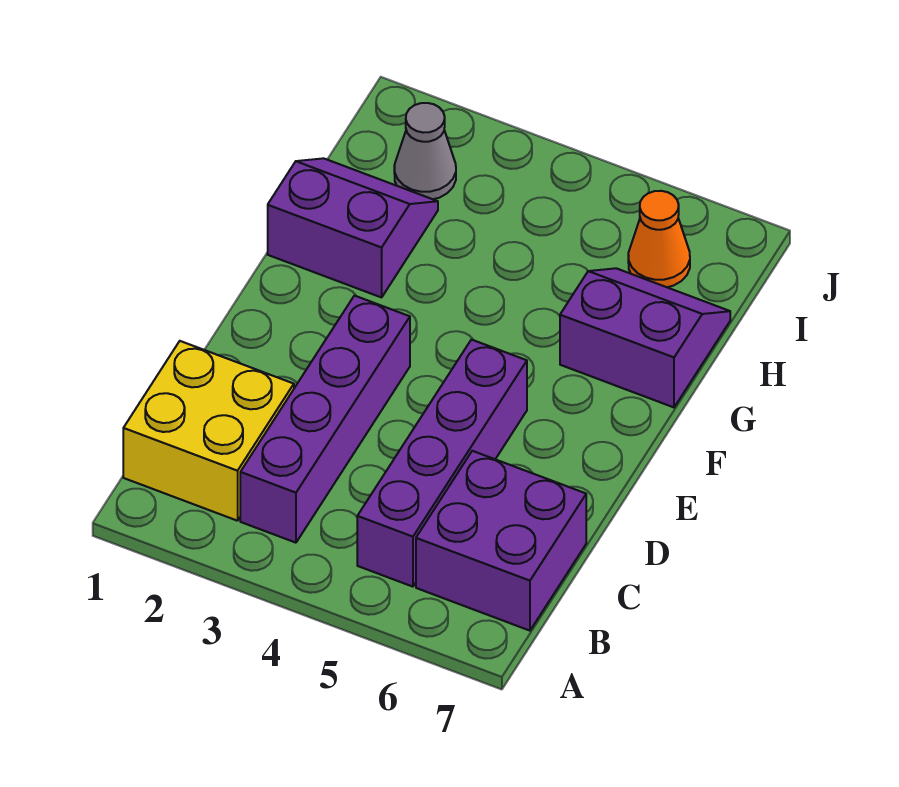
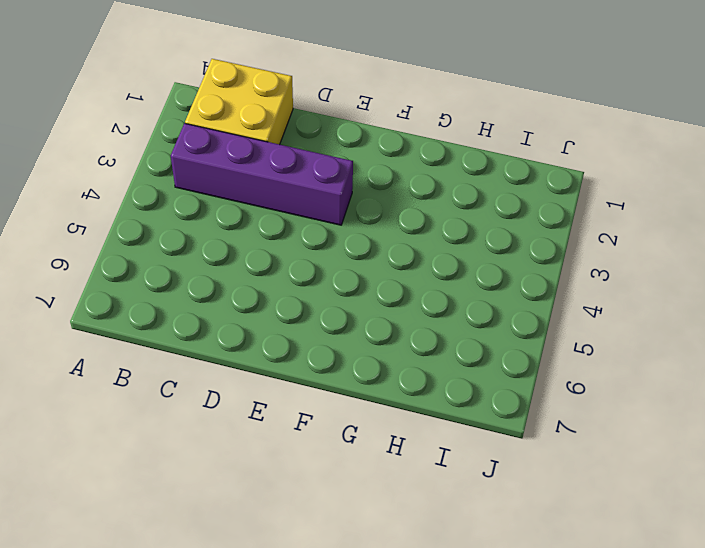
none -> purple 1x4 brick [357,340,527,587]
none -> purple 2x2 brick [416,451,586,631]

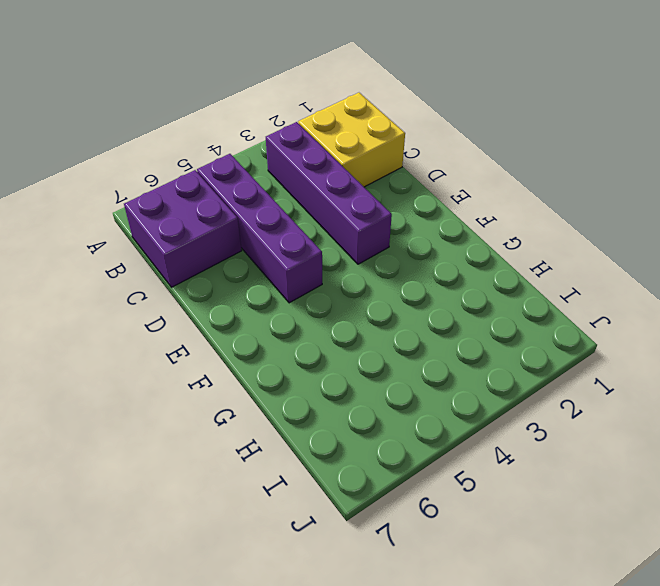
none -> purple 2x2 slope [268,158,438,297]
none -> purple 2x2 slope [560,268,730,407]

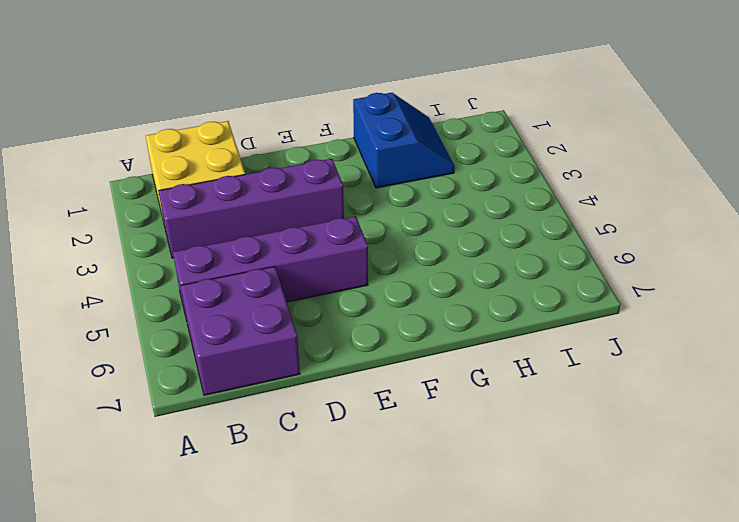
blue 2x2 slope [353,93,455,188] -> purple 2x2 slope [268,158,438,297]
none -> purple 2x2 slope [560,268,730,407]
none -> grey 1x1 cone [394,103,456,199]

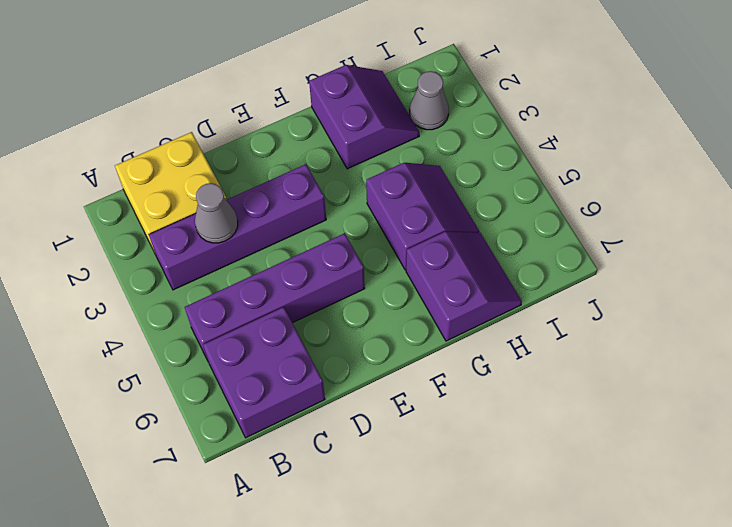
grey 1x1 cone [195,183,238,243] -> none
purple 2x2 slope [366,163,479,270] -> none
none -> orange 1x1 cone [628,191,690,287]

